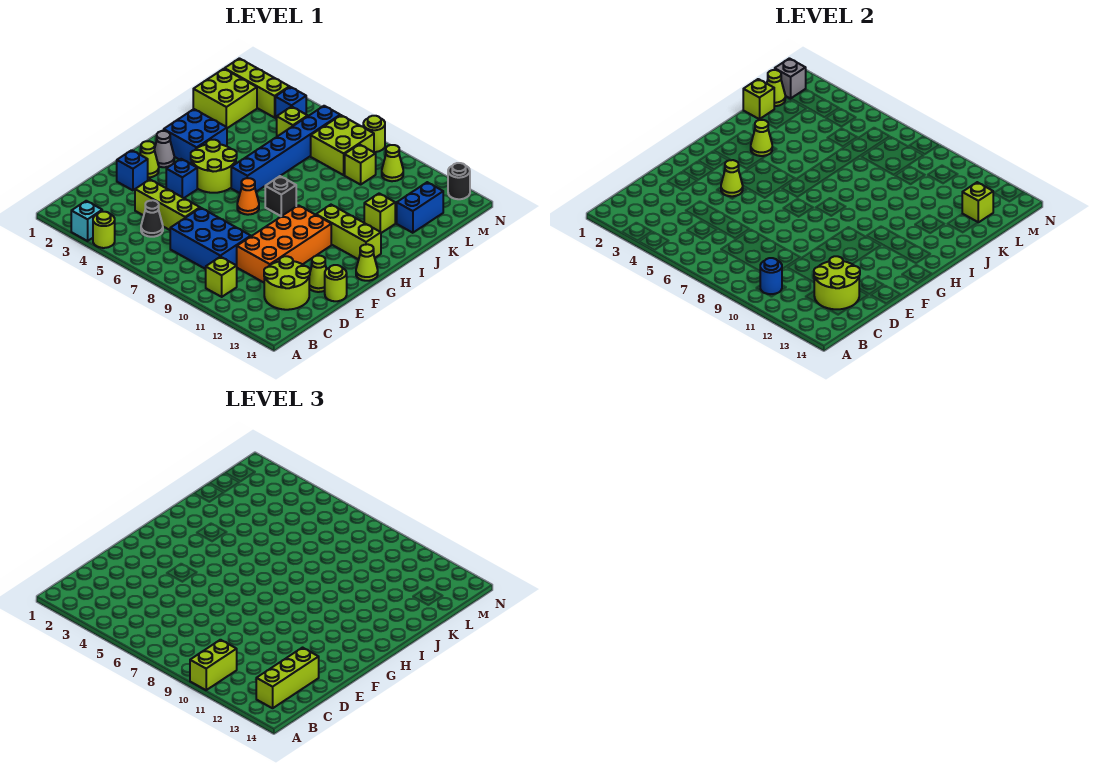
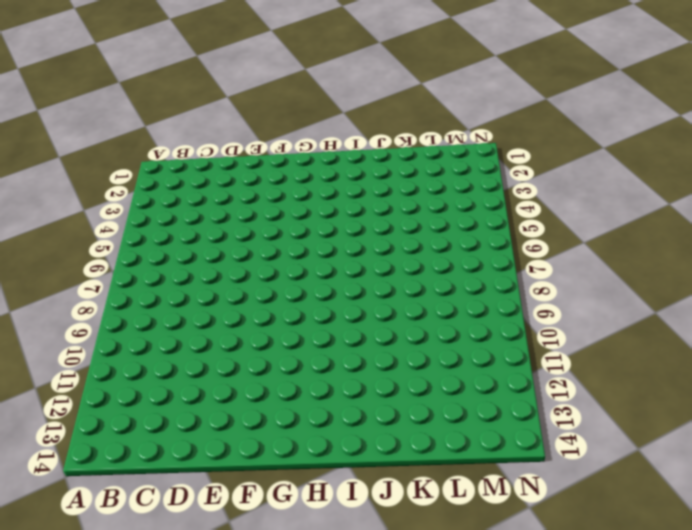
none -> cyan 1x1 brick [71,201,102,241]
none -> lime 1x1 round brick [93,212,115,248]
none -> lime 1x1 brick [206,257,237,297]
none -> black 1x1 cone [141,200,163,237]

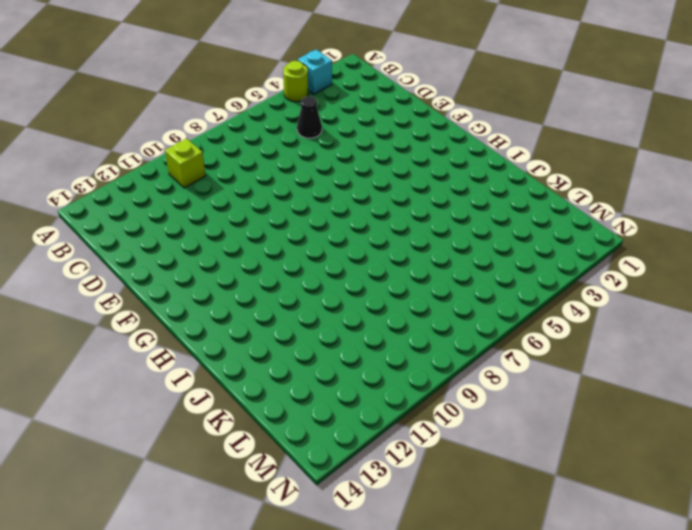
none -> blue 2x3 brick [170,208,251,269]
none -> lime 2x2 round brick [264,256,310,310]
none -> lime 1x3 brick [135,180,200,230]
none -> orange 2x4 brick [237,205,331,282]

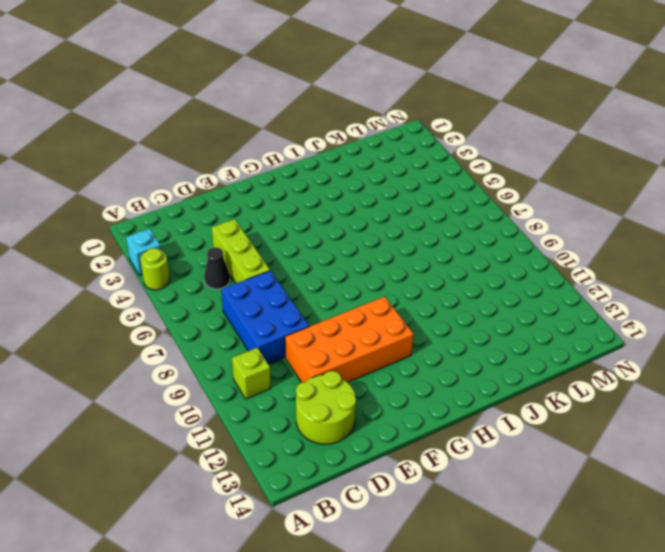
none -> blue 1x1 brick [117,150,148,190]
none -> lime 1x1 cone [309,256,327,292]
none -> lime 1x1 round brick [325,265,347,301]
none -> lime 1x1 cone [140,141,159,177]

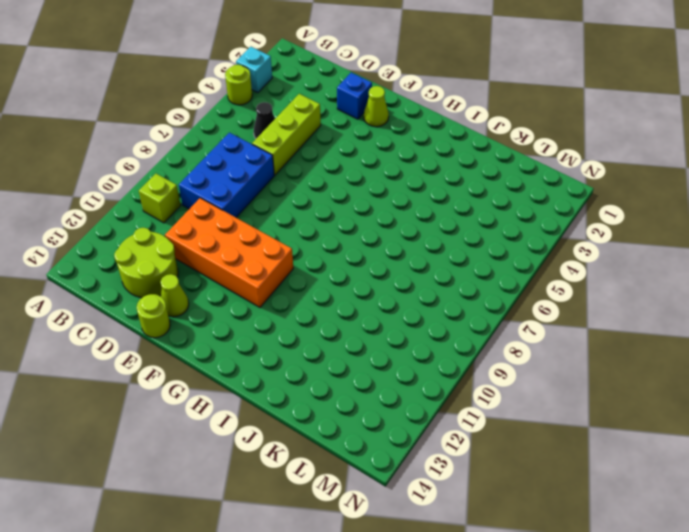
none -> blue 1x1 brick [166,159,197,198]
none -> grey 1x1 cone [155,131,174,167]
none -> lime 2x2 round brick [191,140,237,193]
none -> orange 1x1 cone [237,178,259,215]

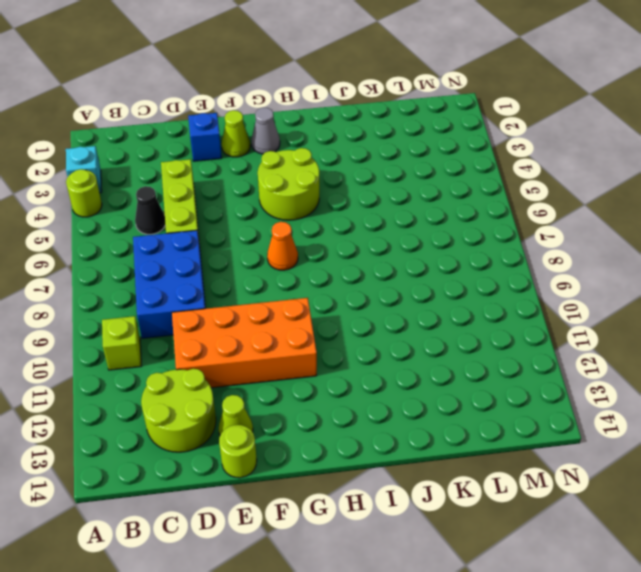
none -> blue 1x1 brick [166,159,197,198]
none -> lime 1x1 cone [356,244,378,281]
none -> blue 2x2 brick [164,109,227,164]
none -> blue 1x6 brick [231,106,340,193]

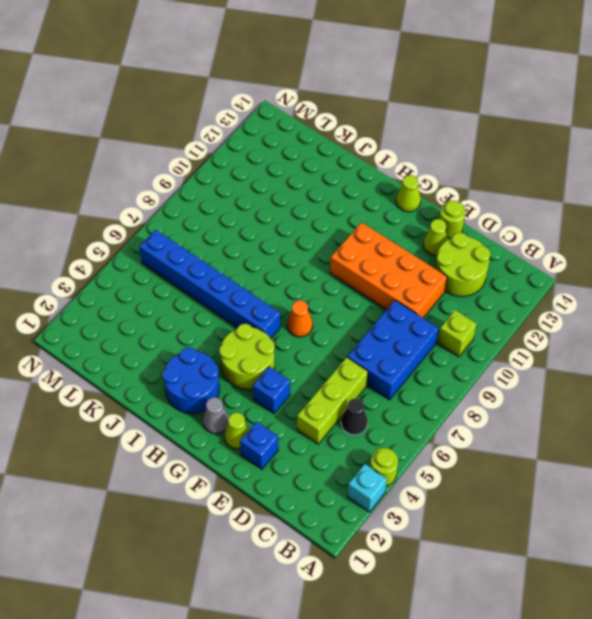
blue 2x2 round brick [163,347,219,414] -> blue 2x2 brick [164,109,227,164]
none -> black 1x1 brick [265,176,296,216]
none -> lime 1x3 brick [316,205,381,260]
none -> lime 1x1 brick [364,193,395,233]
none -> lime 2x2 brick [193,69,257,128]

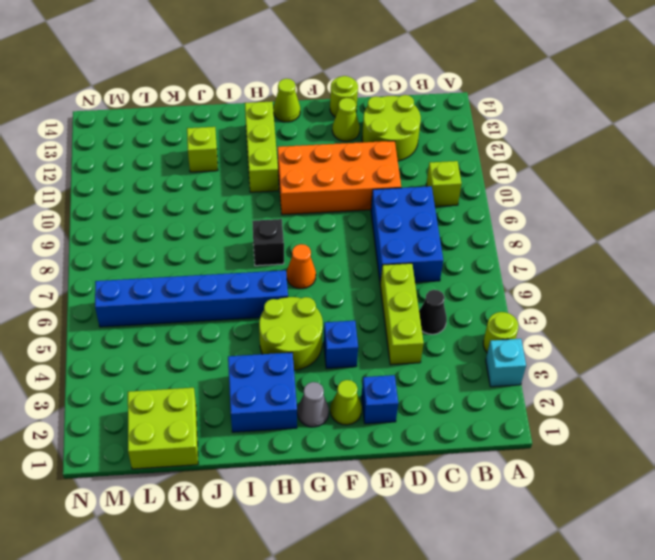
none -> blue 1x2 brick [397,182,443,233]
none -> lime 1x1 brick [277,107,308,136]
none -> lime 2x2 brick [311,115,374,175]
none -> lime 1x1 brick [345,144,376,185]

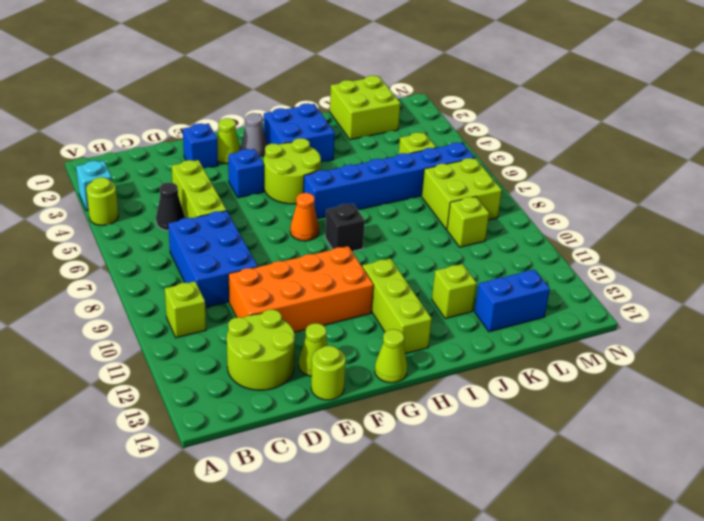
none -> lime 1x3 brick [225,58,289,118]
none -> blue 1x1 brick [275,87,306,119]
none -> lime 1x1 cone [382,145,403,181]
none -> lime 1x1 round brick [363,116,385,152]

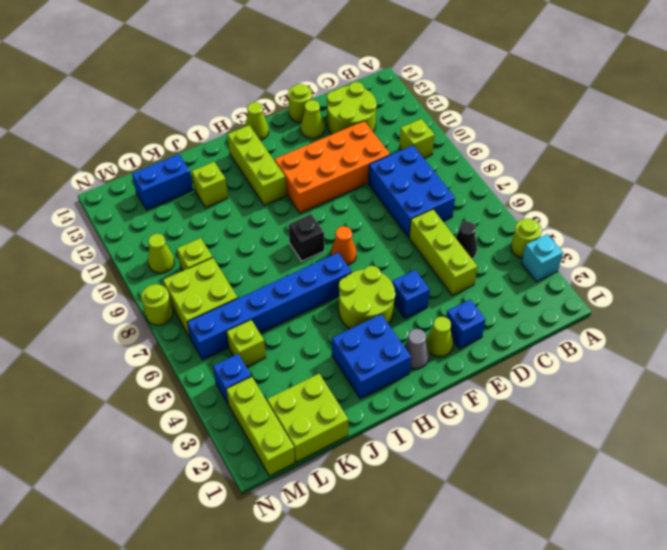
none -> black 1x1 round brick [448,163,470,199]
none -> blue 1x1 round brick [760,258,782,294]
none -> lime 2x2 round brick [814,256,860,309]
none -> lime 1x1 cone [721,160,743,196]

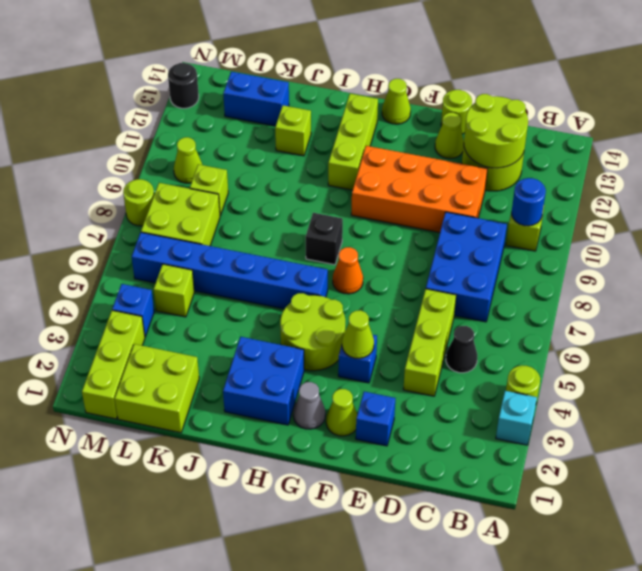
none -> lime 1x1 cone [751,120,772,156]
none -> lime 1x1 brick [743,79,774,119]
none -> lime 1x1 cone [767,70,785,106]
none -> lime 1x1 brick [962,182,993,222]

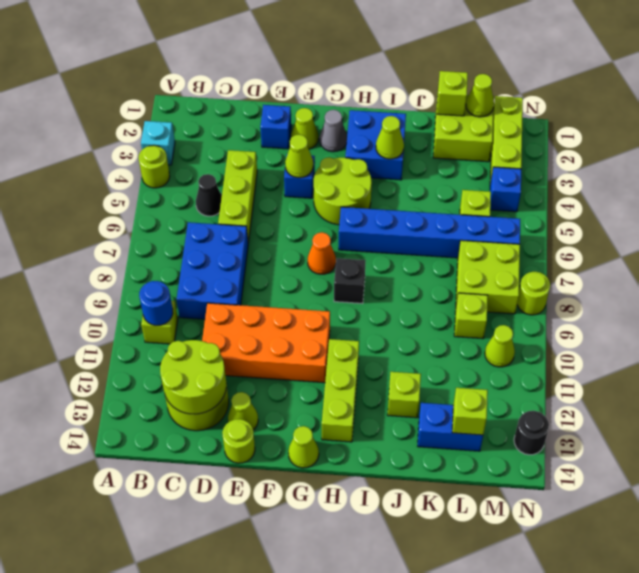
none -> grey 1x1 brick [775,58,806,99]
none -> lime 1x2 brick [190,640,237,690]
none -> lime 1x3 brick [256,648,319,708]

